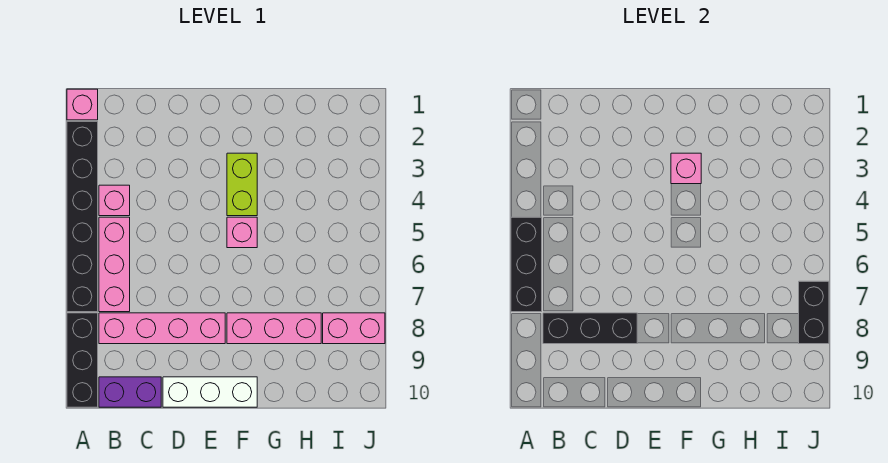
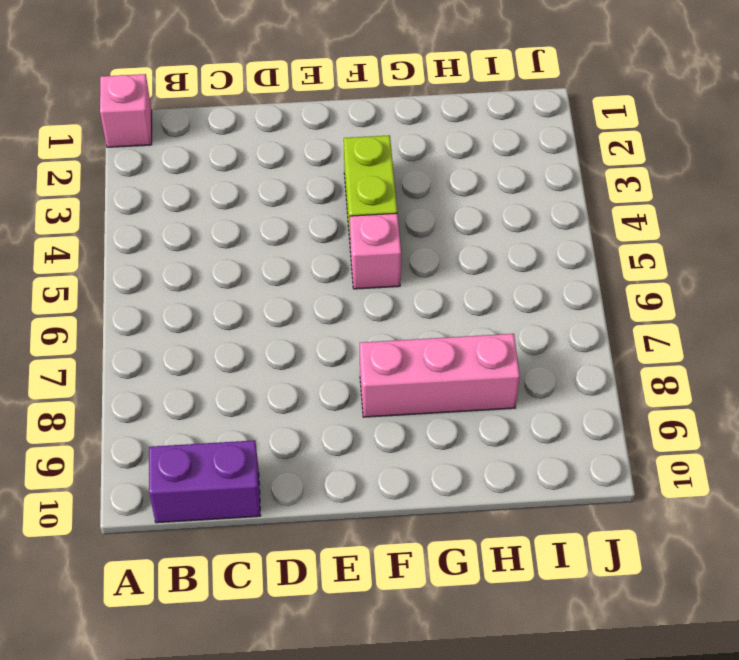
none -> black 1x6 brick [67,121,98,312]
none -> black 1x3 brick [67,313,98,407]
none -> pink 1x1 brick [99,185,130,216]

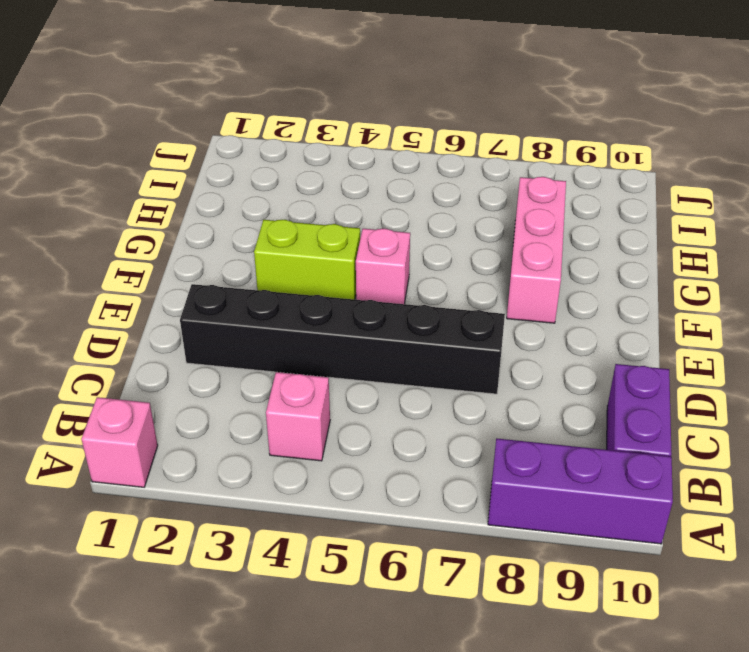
purple 1x3 brick [488,439,673,544] -> black 1x3 brick [67,313,98,407]
black 1x6 brick [180,284,505,394] -> black 1x6 brick moved to [67,121,98,312]
none -> pink 1x3 brick [99,217,130,312]
none -> pink 1x4 brick [99,313,225,344]
none -> white 1x3 brick [163,377,257,407]

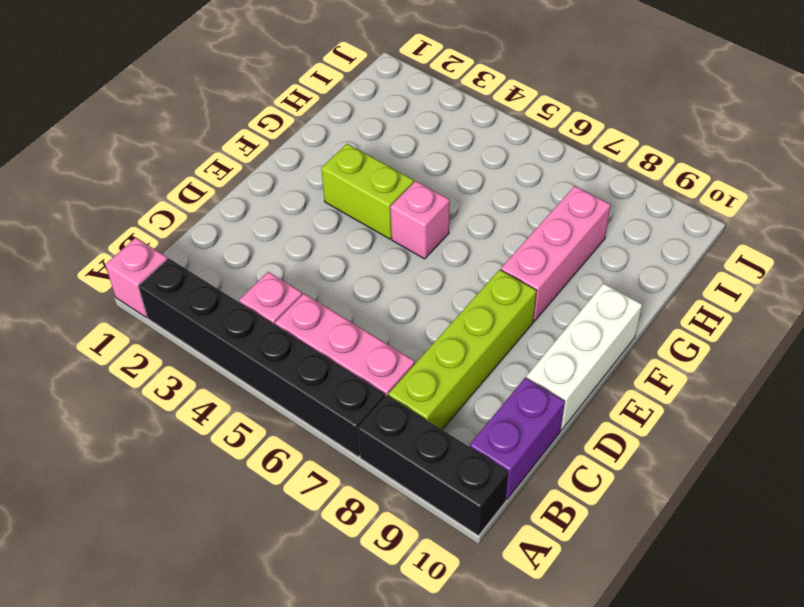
lime 1x4 brick [388,270,537,429] -> pink 1x4 brick [99,313,225,344]
none -> pink 1x2 brick [323,313,385,344]
none -> black 1x3 brick [511,217,542,312]
none -> black 1x3 brick [543,313,637,344]

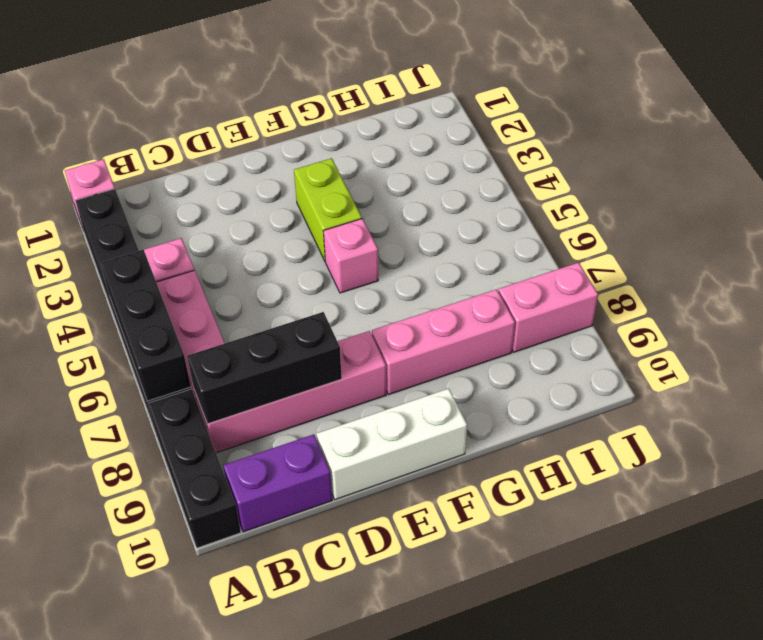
none -> pink 1x1 brick [671,153,701,184]
none -> black 1x2 brick [799,281,829,344]

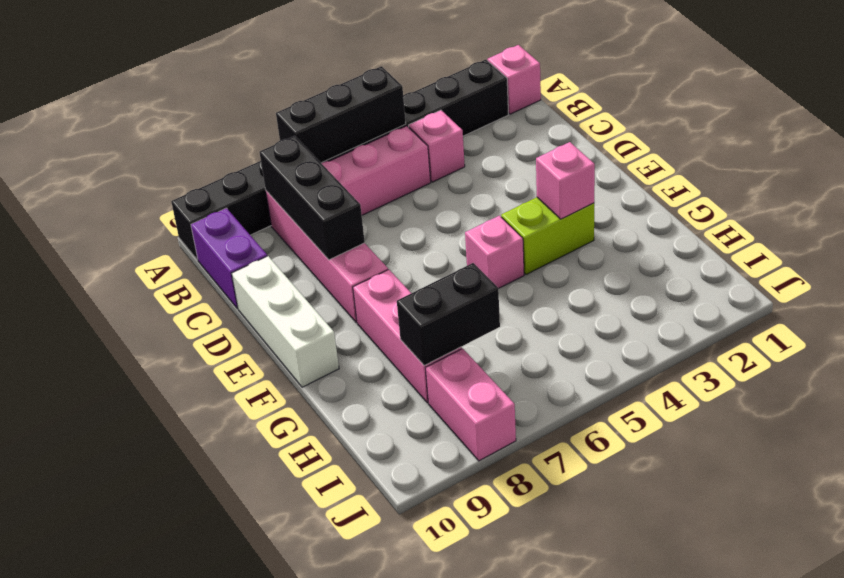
black 1x2 brick [397,263,500,366] -> black 1x2 brick moved to [799,281,829,344]

